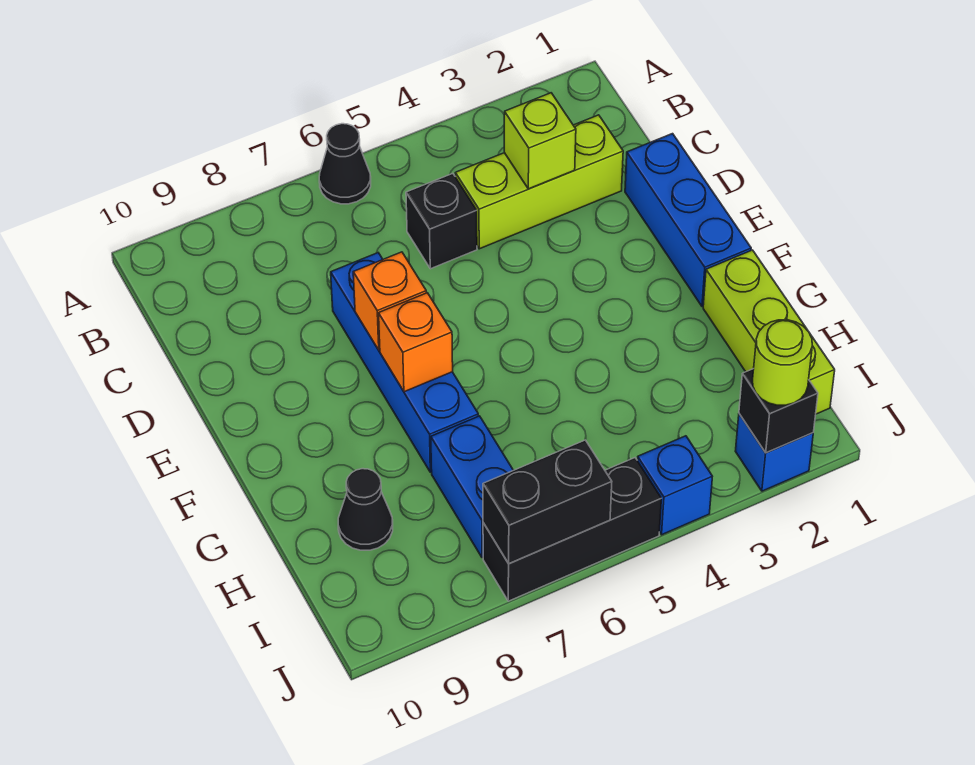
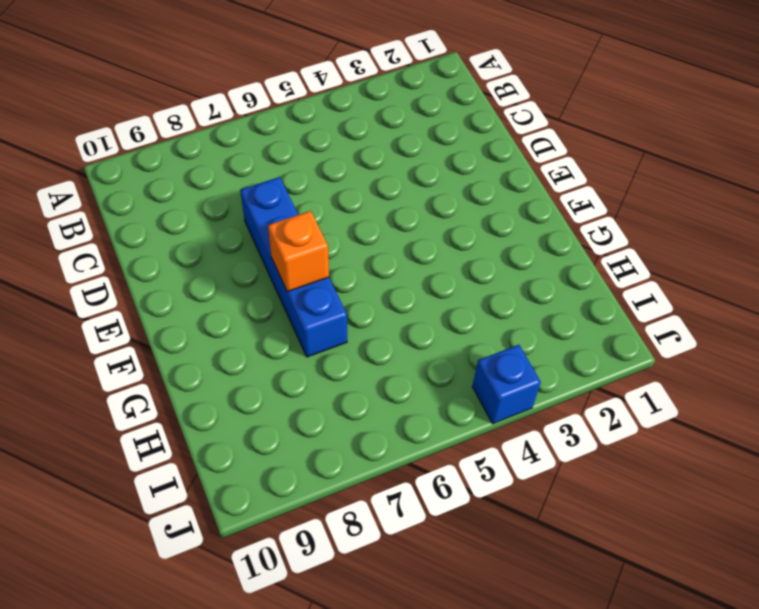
none -> black 1x1 cone [319,124,371,204]
none -> lime 1x3 brick [455,115,623,249]
none -> black 1x1 brick [406,174,477,269]

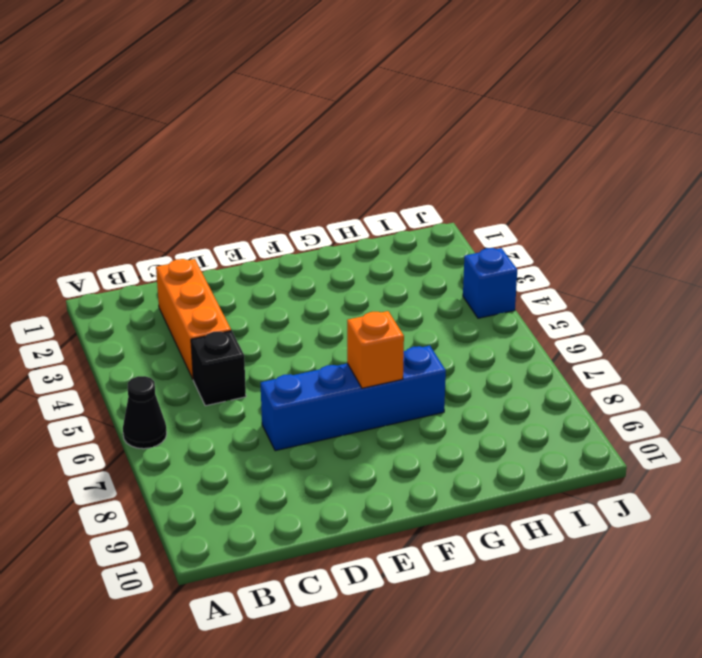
orange 1x3 brick [156,259,231,379] -> lime 1x3 brick [455,115,623,249]
none -> blue 1x3 brick [625,134,751,306]
none -> lime 1x3 brick [703,250,835,414]
none -> blue 1x2 brick [431,416,513,558]

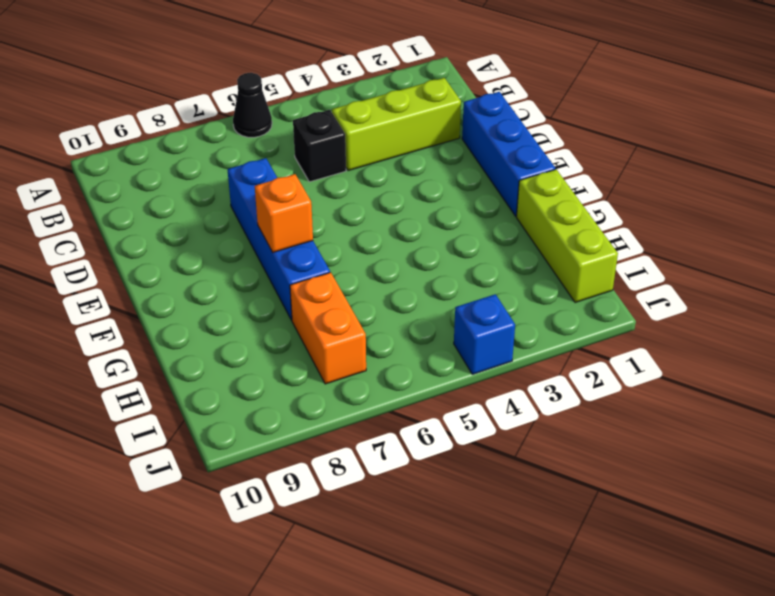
orange 1x2 brick [290,272,366,384] -> blue 1x2 brick [431,416,513,558]
none -> black 1x1 cone [338,469,393,550]
none -> blue 1x1 brick [735,414,813,491]
none -> black 1x3 brick [483,458,661,601]

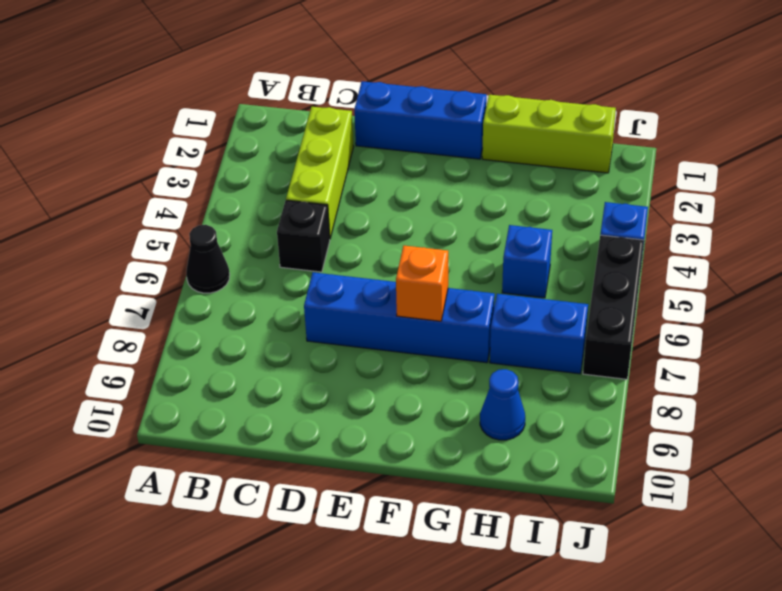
blue 1x1 brick [502,225,552,298] -> blue 1x1 brick moved to [735,414,813,491]
blue 1x1 cone [480,369,525,440] -> black 1x1 cone [338,469,393,550]
none -> lime 1x1 brick [504,93,576,189]
none -> orange 1x1 brick [353,252,426,350]
none -> black 1x1 brick [739,369,818,453]

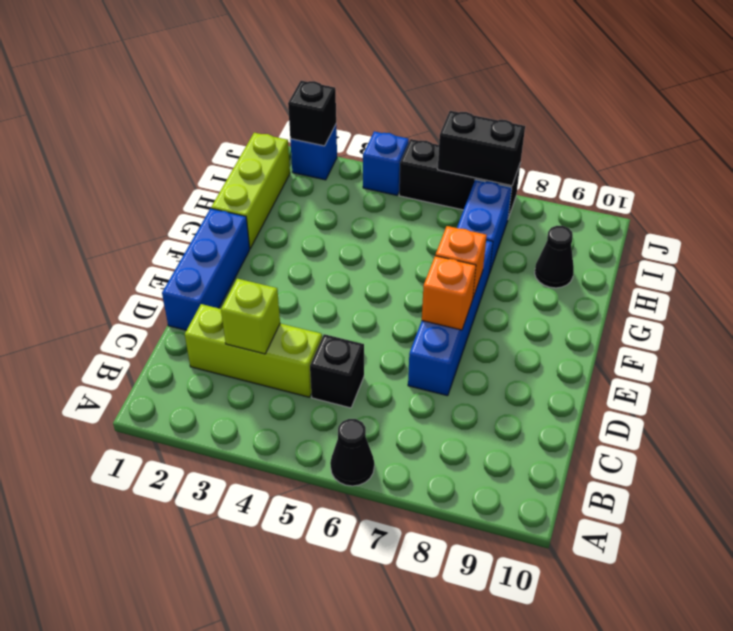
none -> lime 1x1 round brick [753,320,812,405]

